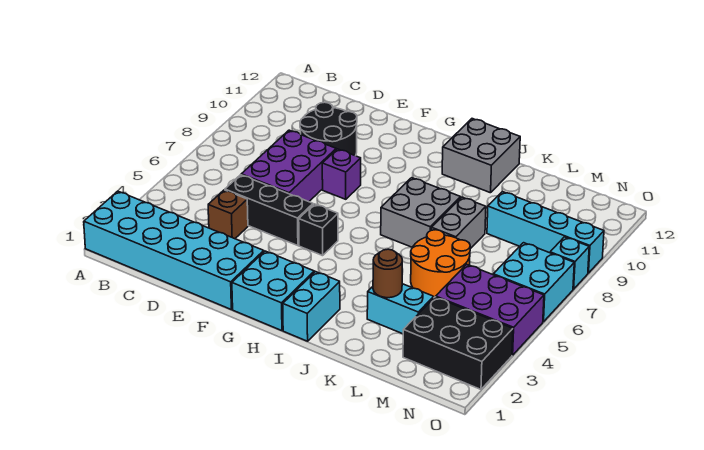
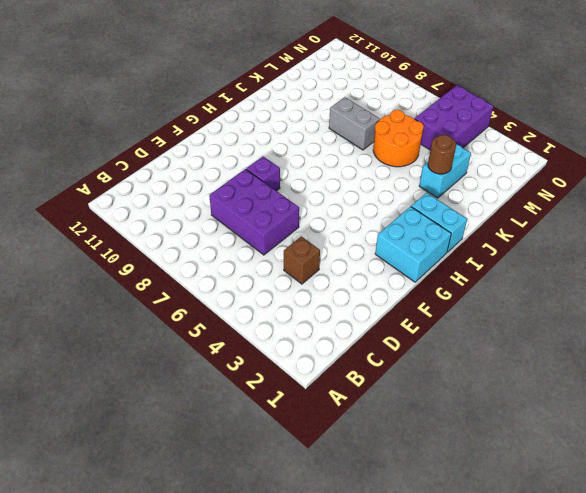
none -> cyan 2x6 brick [84,191,264,309]
none -> black 1x3 brick [225,175,313,246]
none -> black 2x2 round brick [300,102,357,156]

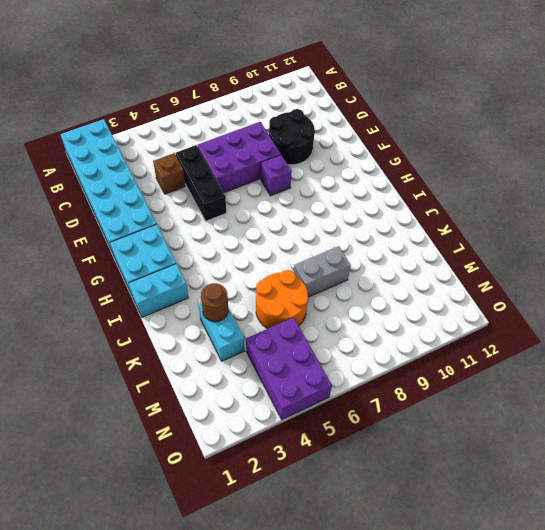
none -> black 1x1 brick [299,204,338,256]
none -> grey 2x2 brick [381,178,460,248]
none -> grey 2x2 brick [442,119,520,193]

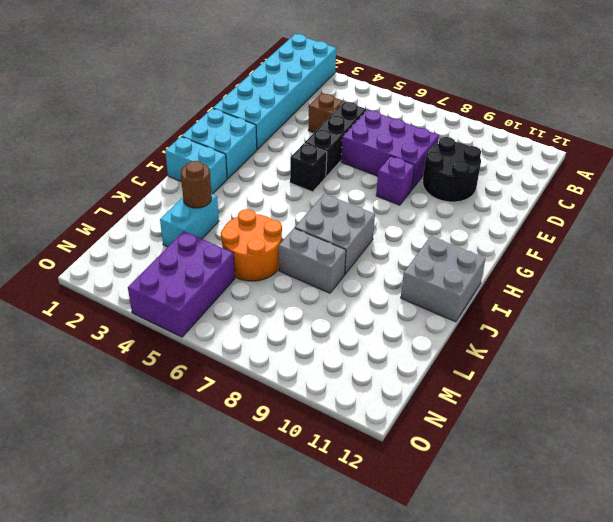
none -> cyan 1x4 brick [487,192,604,273]
none -> black 2x3 brick [403,297,513,389]
none -> cyan 2x2 brick [493,243,574,322]

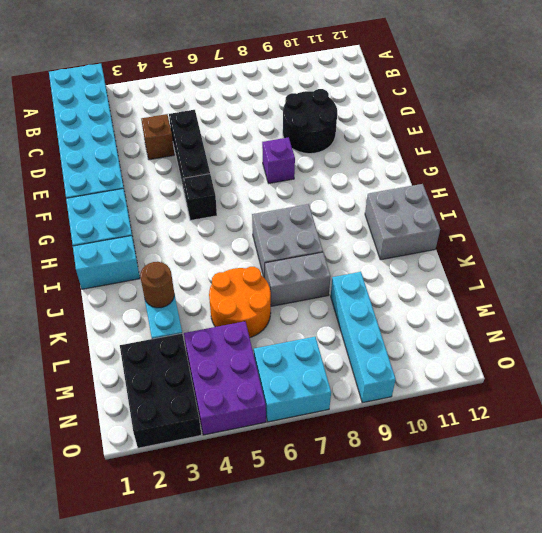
none -> purple 2x3 brick [241,130,336,202]
none -> cyan 1x1 brick [550,237,589,289]

